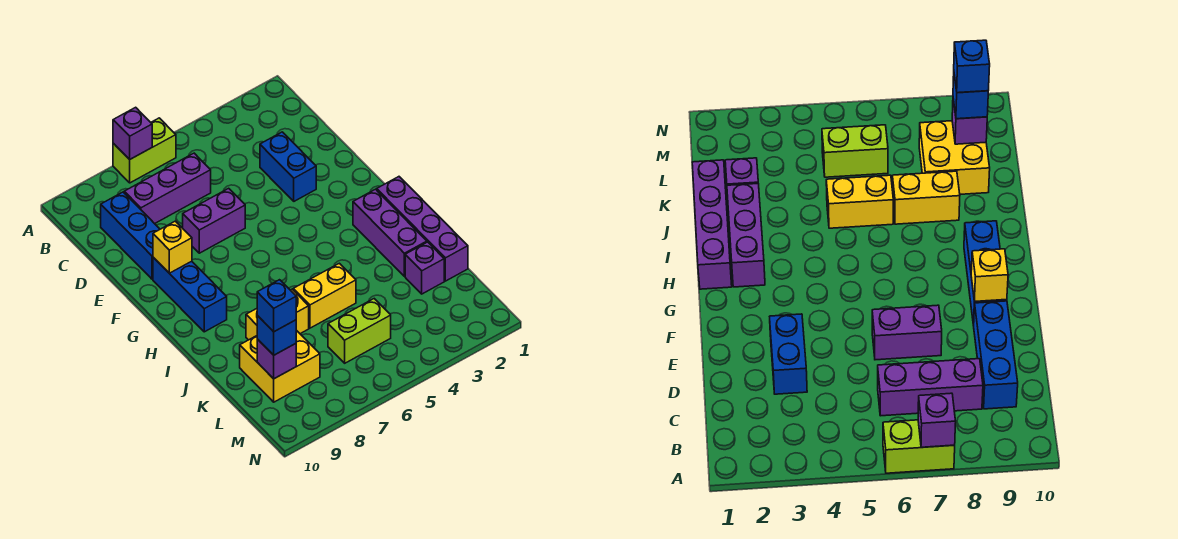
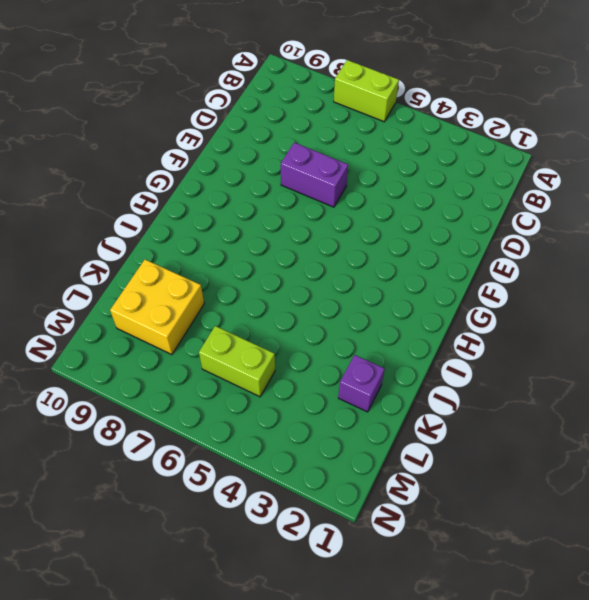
none -> purple 1x3 brick [124,153,211,224]
none -> blue 1x3 brick [101,192,160,279]
none -> blue 1x2 brick [260,132,316,201]

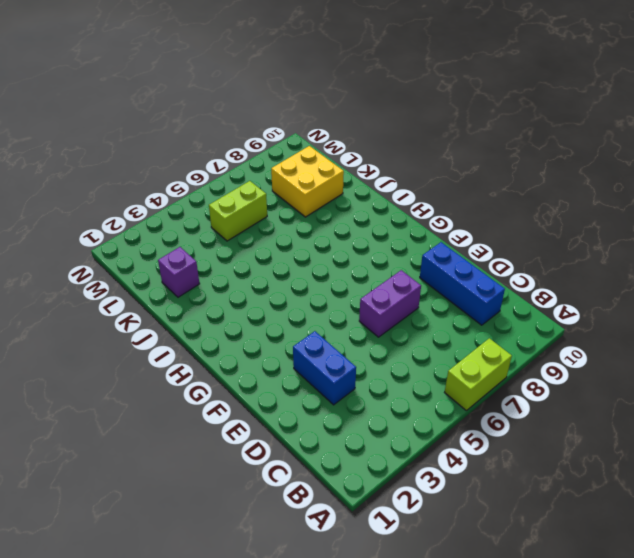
none -> purple 1x3 brick [124,153,211,224]
none -> blue 1x3 brick [153,257,227,332]
none -> purple 1x4 brick [377,177,468,281]

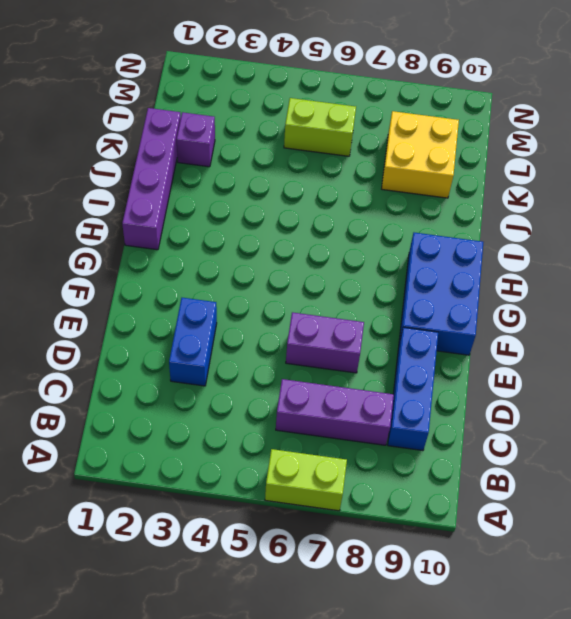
blue 2x3 brick [399,233,483,355] -> blue 1x3 brick [153,257,227,332]
none -> purple 1x3 brick [353,189,427,276]
none -> yellow 1x2 brick [293,263,356,328]
none -> yellow 1x2 brick [246,289,309,340]

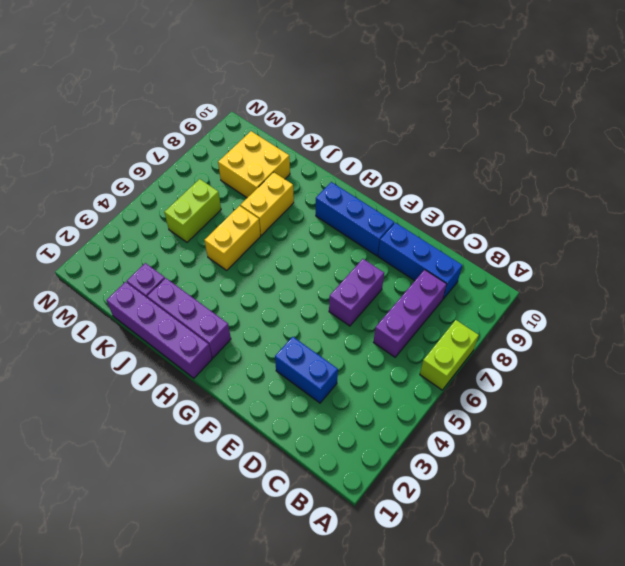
none -> purple 1x1 brick [113,107,152,159]
none -> yellow 1x1 brick [153,221,192,273]
none -> purple 1x1 brick [257,339,296,379]

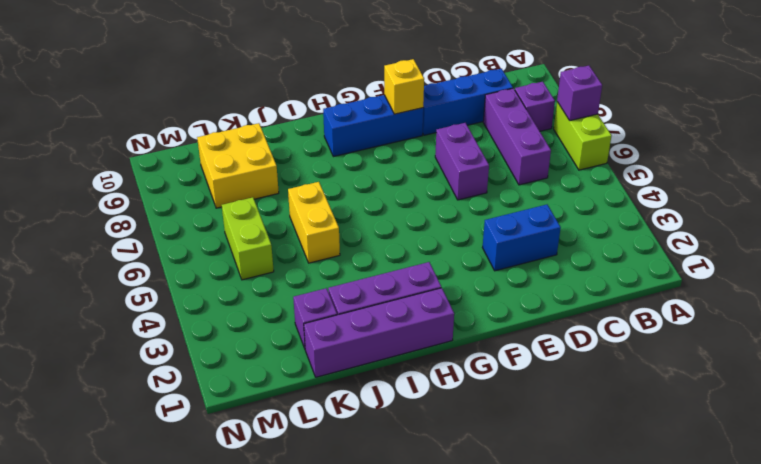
purple 1x1 brick [515,82,555,131] -> purple 1x1 brick moved to [257,339,296,379]
none -> yellow 1x2 brick [246,289,309,340]
none -> blue 1x1 brick [257,316,296,355]
none -> blue 1x1 brick [257,280,296,332]

